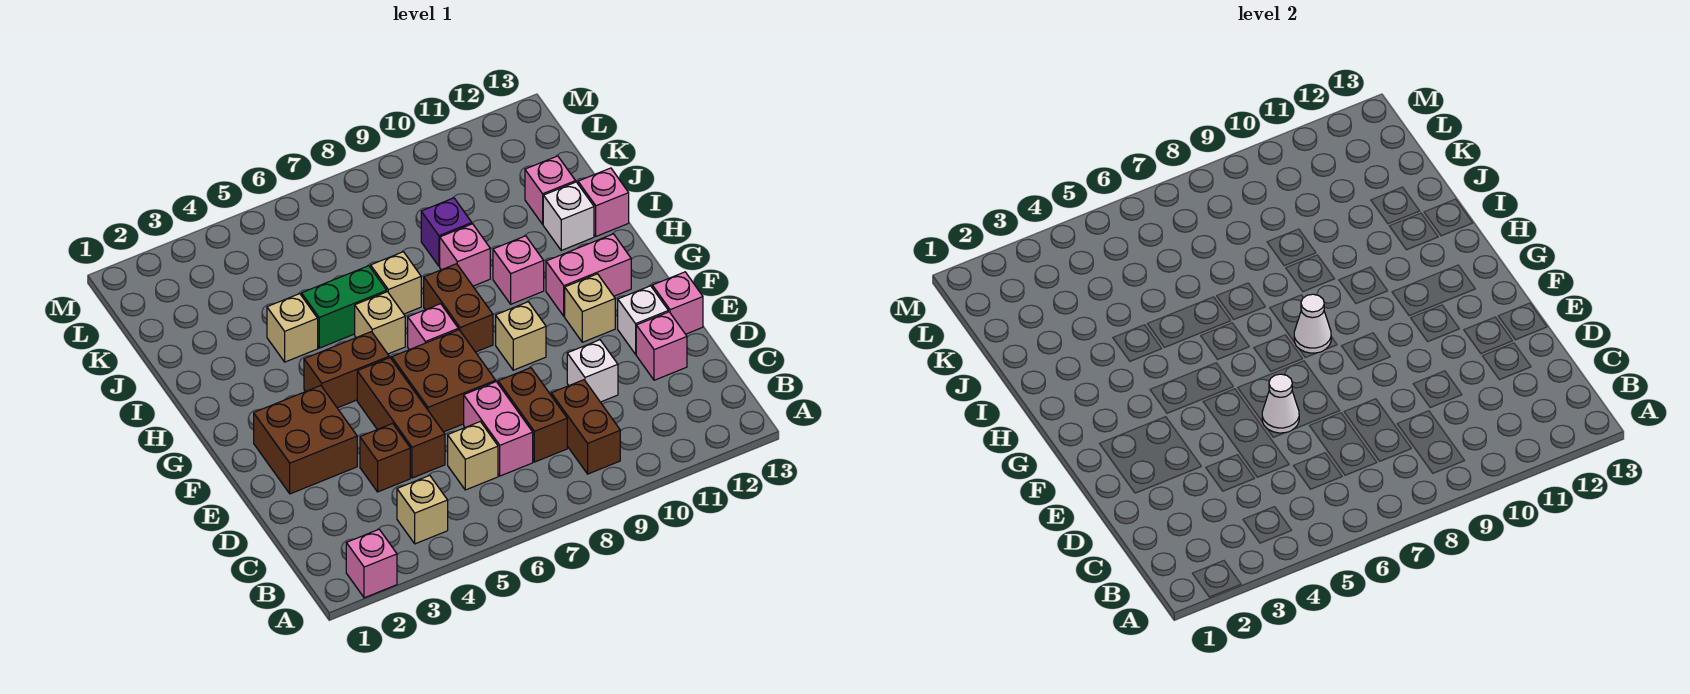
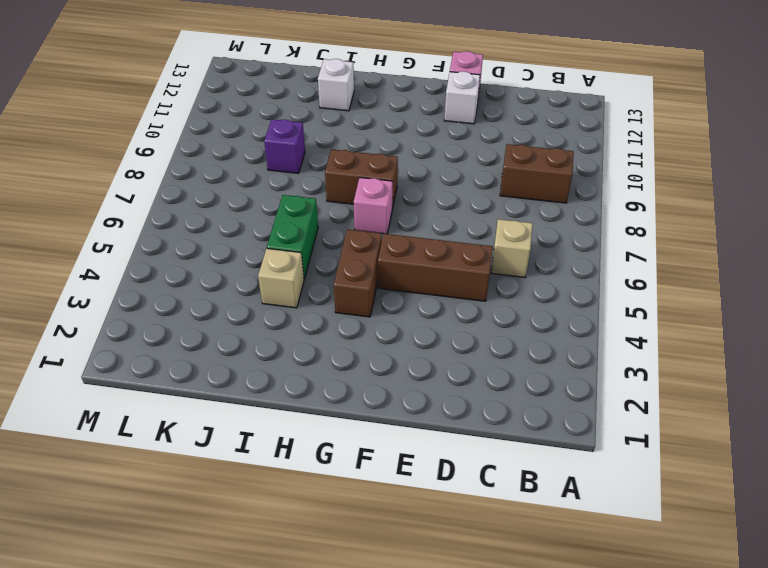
none -> pink 1x1 brick [346,530,397,598]
none -> tan 1x1 brick [397,475,448,544]
none -> pink 1x2 brick [464,382,533,476]
none -> brown 1x2 brick [498,368,567,462]

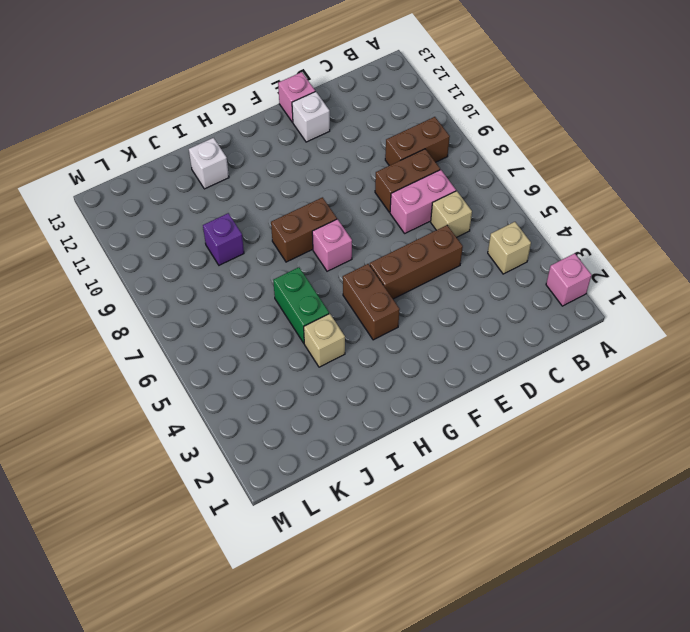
none -> brown 1x1 brick [360,423,410,492]
none -> white 1x1 brick [567,340,618,402]
none -> pink 1x1 brick [636,312,687,380]
none -> brown 2x2 brick [254,386,357,494]

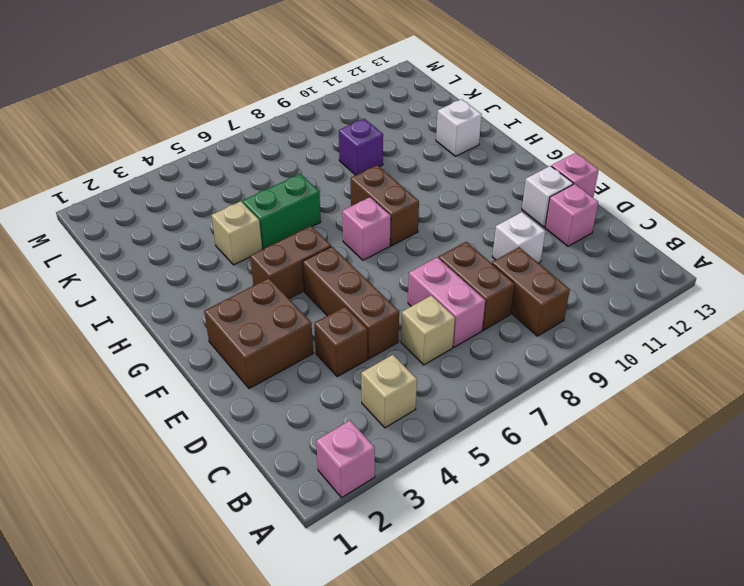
none -> brown 2x2 brick [392,330,496,432]
none -> tan 1x1 brick [496,302,546,370]
none -> tan 1x1 brick [565,274,615,342]
none -> pink 1x2 brick [546,234,631,316]

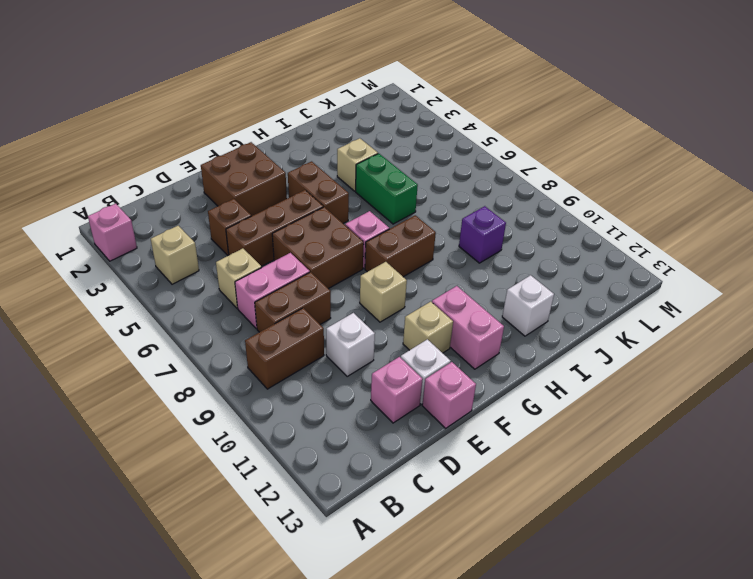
none -> tan 1x1 brick [355,292,405,354]
none -> pink 1x1 brick [493,236,544,304]
none -> tan 1x1 brick [371,252,421,314]
none -> pink 1x1 brick [440,224,490,286]

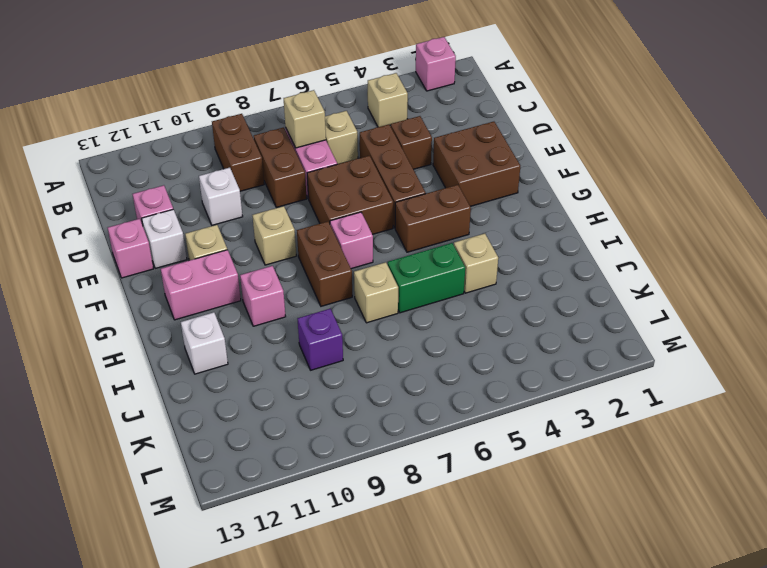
tan 1x1 brick [284,90,326,148] -> tan 1x1 brick moved to [355,292,405,354]
none -> pink 1x1 brick [440,224,490,286]
none -> pink 1x1 brick [578,168,629,236]
none -> pink 1x1 brick [525,156,576,224]
none -> white 1x1 cone [1262,374,1299,433]

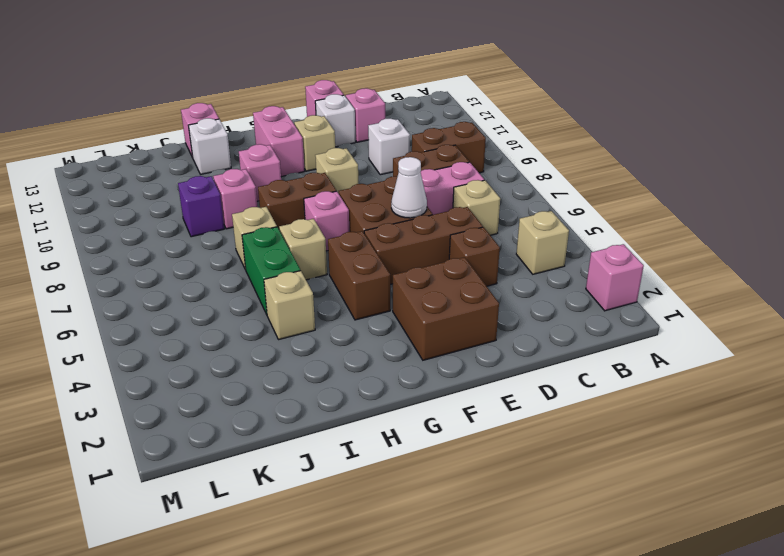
none -> pink 1x1 brick [525,156,576,224]
none -> white 1x1 cone [1294,294,1331,353]

